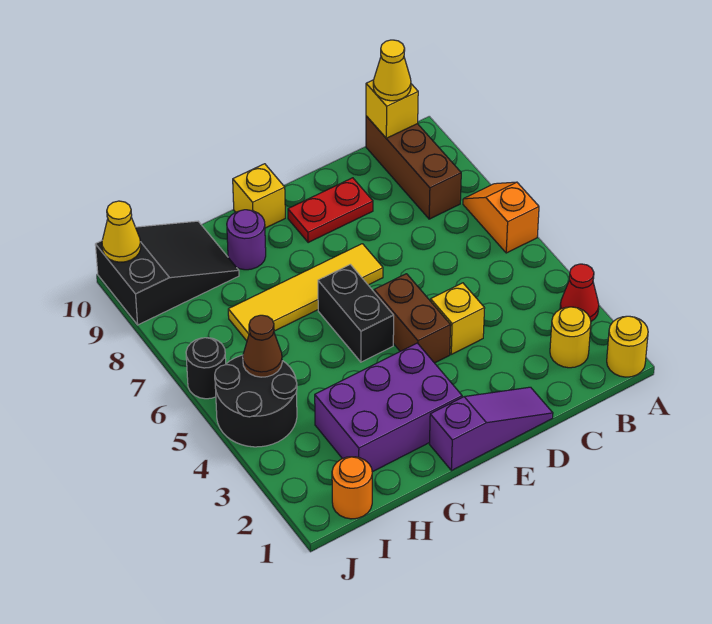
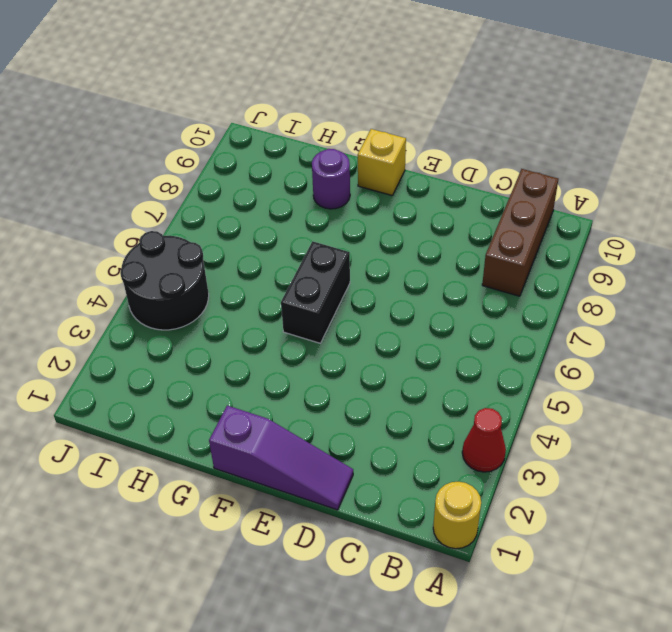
none -> orange 1x2 slope [463,182,539,253]
none -> yellow 1x1 round brick [550,307,591,368]
none -> yellow 1x1 brick [431,283,485,354]

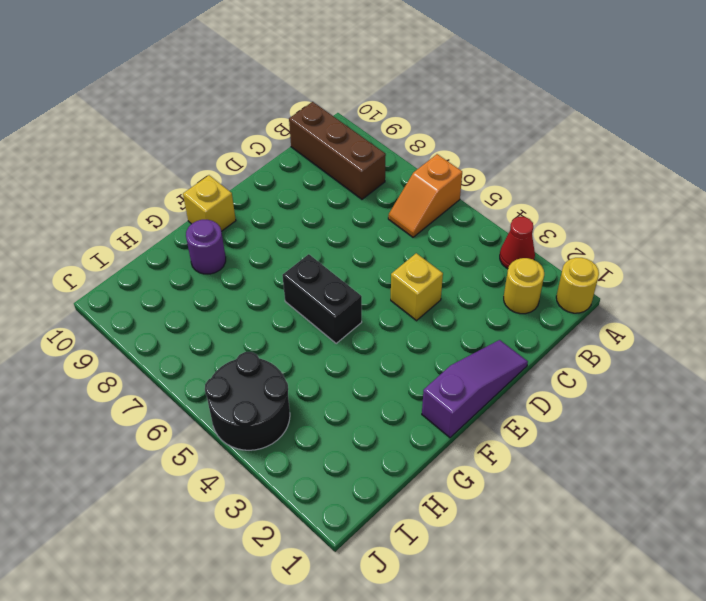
orange 1x2 slope [388,154,462,237] -> orange 1x2 slope turned to [463,182,539,253]
none -> red 1x2 plate [288,178,373,243]
none -> brown 1x2 brick [374,274,451,363]
none -> yellow 1x4 tile [228,244,383,341]

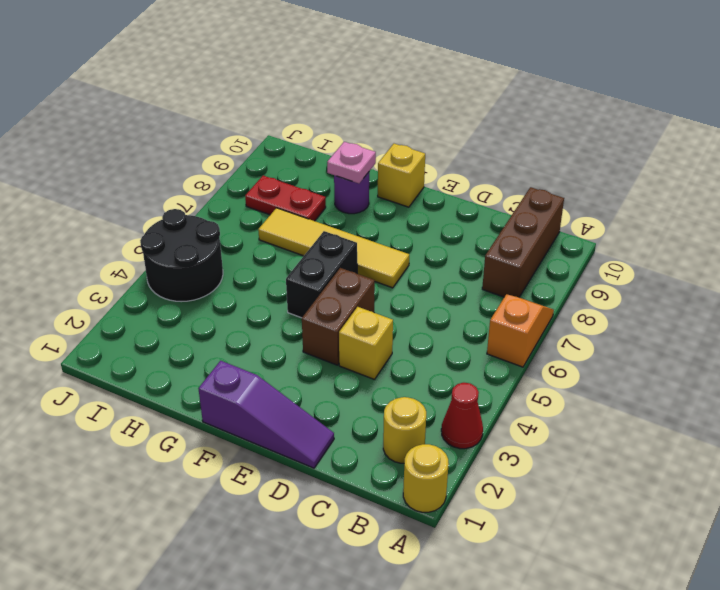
pink 1x1 plate [327,142,376,183] -> none
red 1x2 plate [245,176,326,221] -> red 1x2 plate moved to [288,178,373,243]
none -> purple 2x3 brick [315,343,462,472]
none -> black 2x3 slope [95,221,239,325]
none -> orange 1x1 round brick [332,457,372,519]

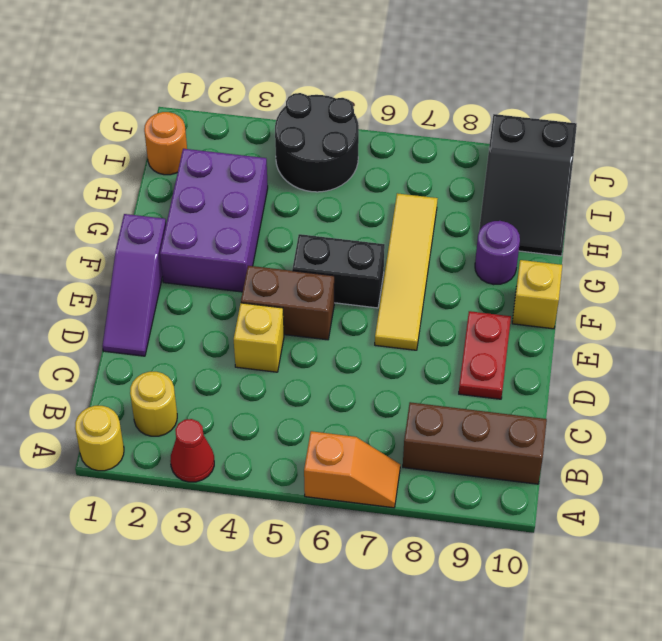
none -> black 1x1 round brick [186,338,226,399]
none -> yellow 1x1 brick [366,80,418,138]
none -> brown 1x1 cone [243,315,282,377]

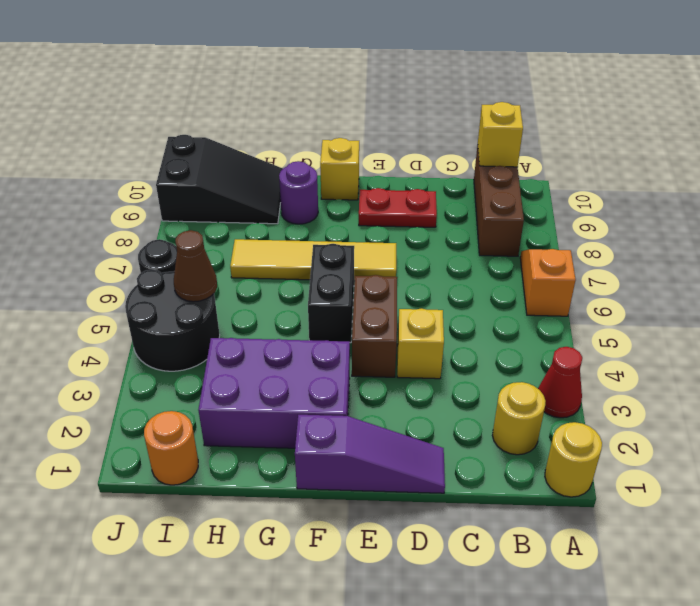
none -> yellow 1x1 cone [102,201,141,262]
none -> yellow 1x1 cone [373,40,411,101]

